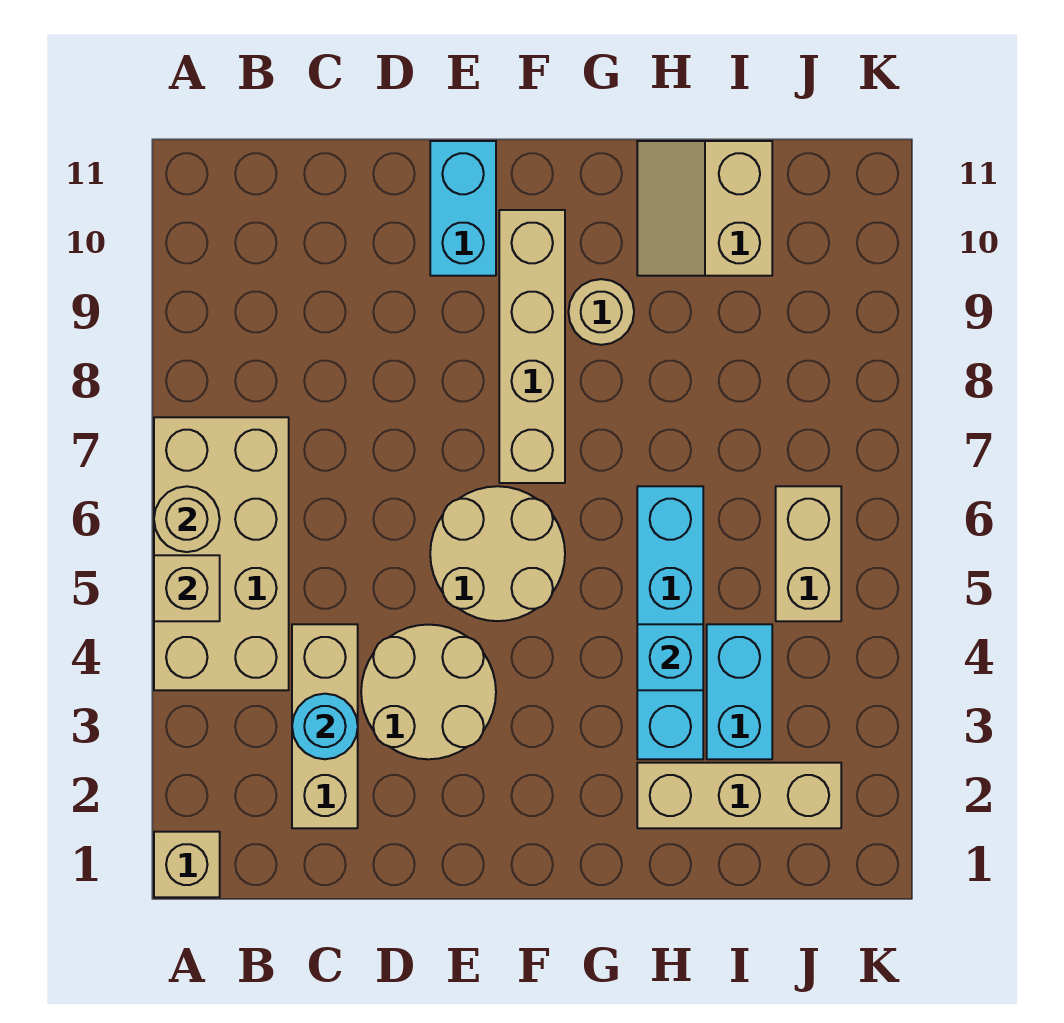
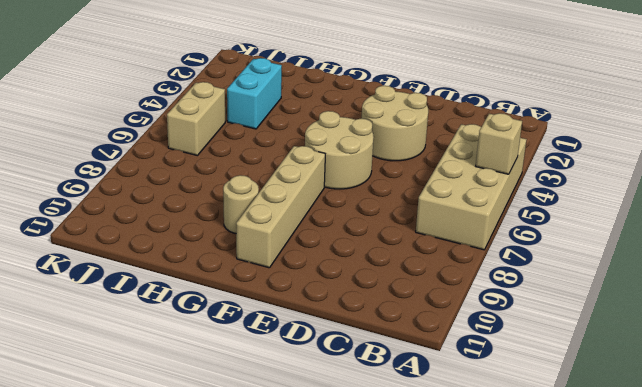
none -> tan 1x1 brick [154,832,220,897]
none -> tan 1x3 brick [292,624,358,828]
none -> cyan 1x2 brick [430,141,496,276]

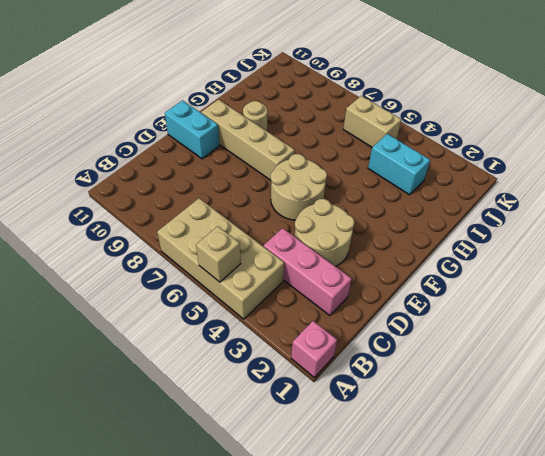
pink 1x1 brick [291,321,337,377] -> tan 1x1 brick [154,832,220,897]
pink 1x3 brick [264,228,352,315] -> tan 1x3 brick [292,624,358,828]
none -> tan 1x3 brick [637,763,841,828]
none -> cyan 1x4 brick [637,486,703,759]
none -> tan 2x2 slope [637,141,772,276]

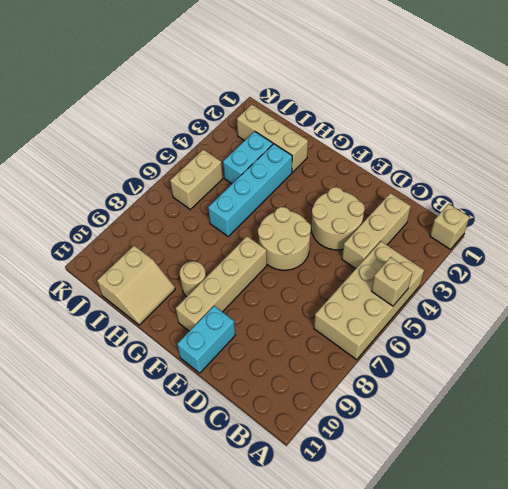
none -> tan 1x1 round brick [154,486,220,552]
none -> cyan 1x1 round brick [292,694,358,759]
none -> cyan 1x1 brick [637,624,703,690]

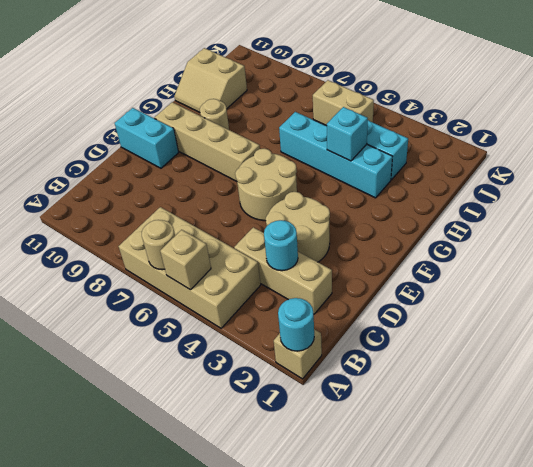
cyan 1x1 round brick [278,298,314,351] -> none
none -> tan 1x3 brick [637,763,841,828]

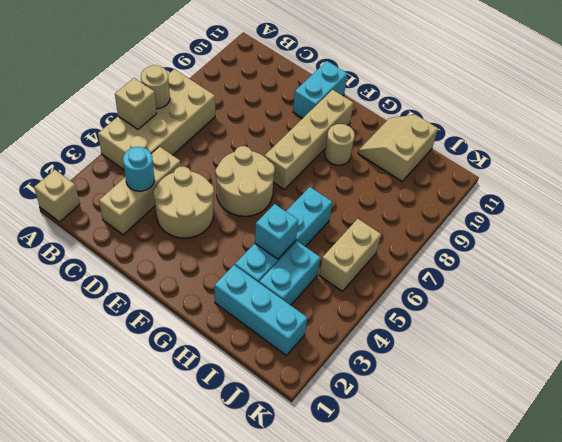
cyan 1x3 brick [215,265,307,355] -> tan 1x3 brick [637,763,841,828]

